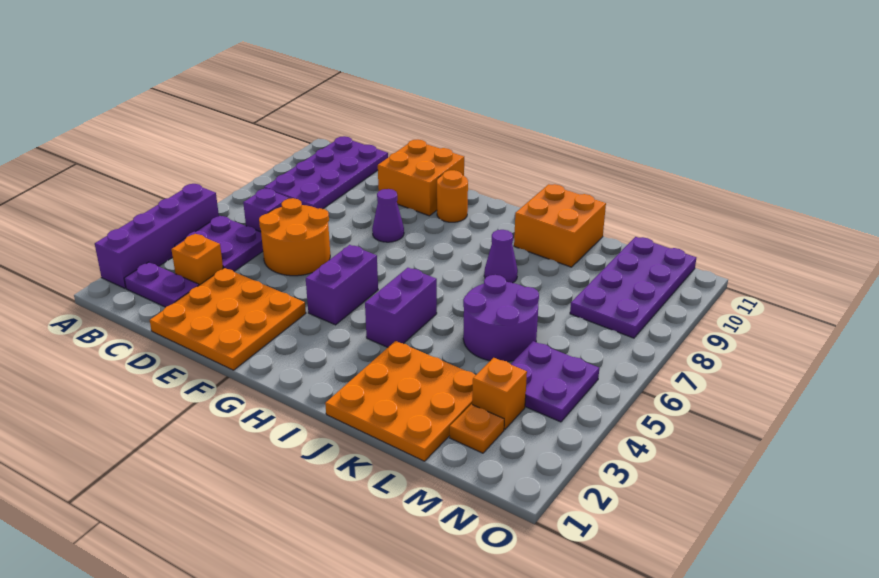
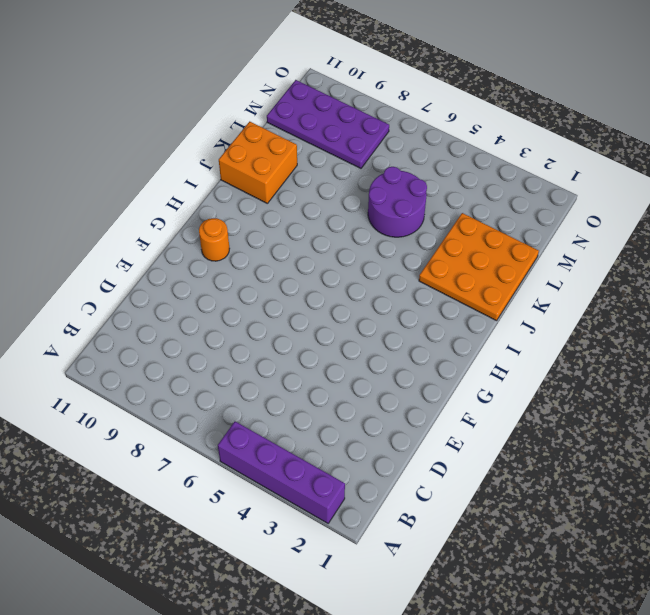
none -> purple 1x2 plate [124,262,199,307]
none -> purple 2x2 plate [175,216,263,271]
none -> purple 2x4 plate [264,136,388,209]

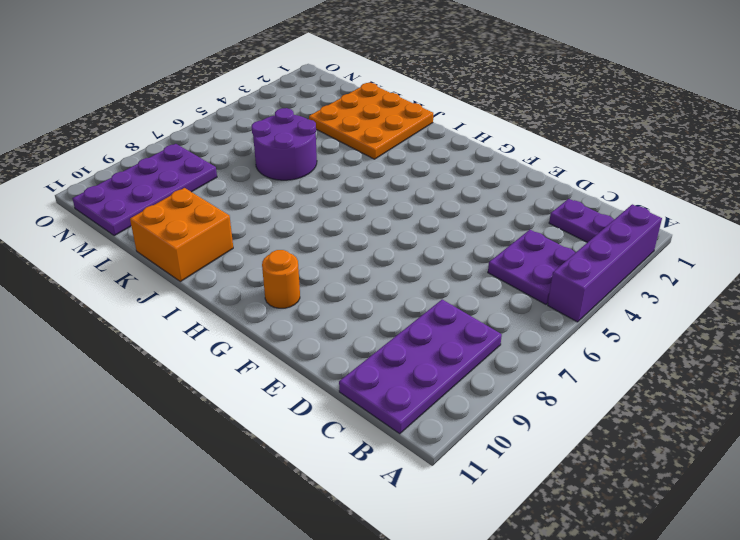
none -> orange 1x1 brick [171,234,223,285]
none -> purple 1x1 brick [243,189,289,232]
none -> orange 3x3 plate [150,268,306,370]

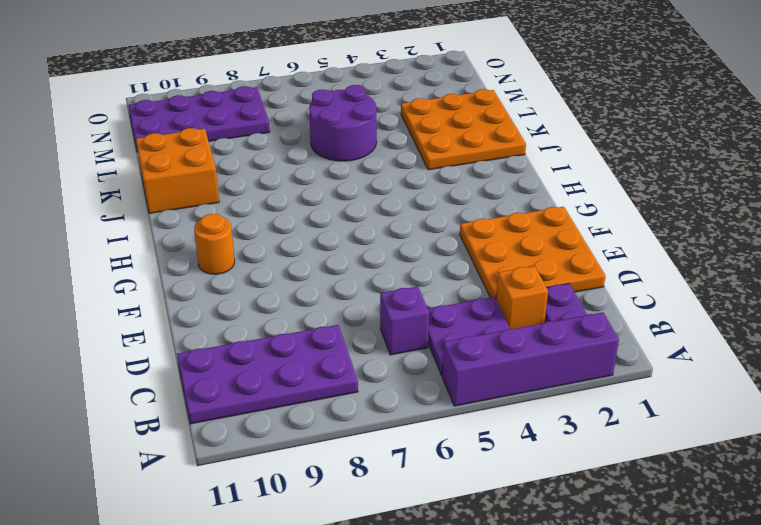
none -> orange 2x2 round brick [259,198,330,276]
none -> orange 2x2 brick [378,139,464,216]
none -> purple 1x1 cone [372,189,404,242]

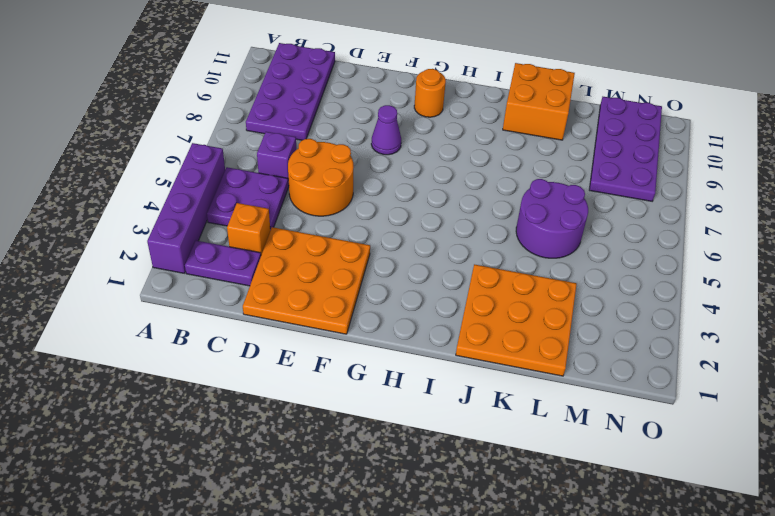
none -> orange 2x2 brick [378,139,464,216]
none -> purple 1x2 brick [306,245,378,325]
none -> purple 1x2 brick [365,268,437,347]

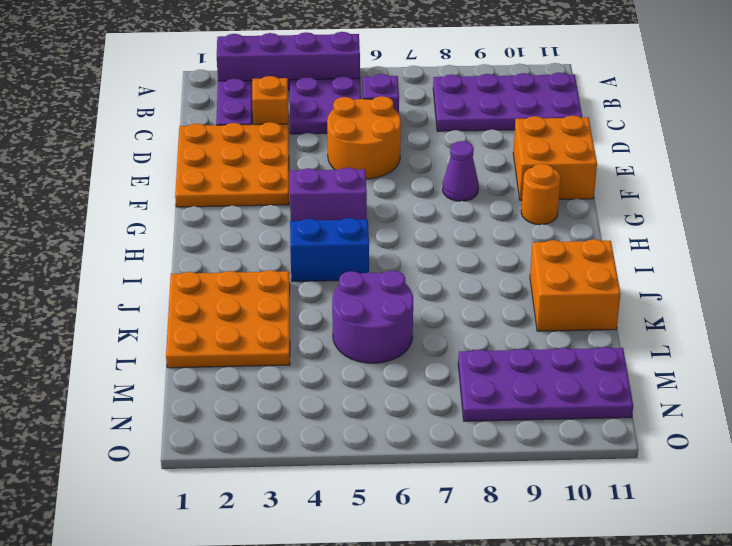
blue 1x2 brick [290,218,369,282] -> purple 1x2 brick [365,268,437,347]
none -> purple 1x1 cone [484,230,518,283]
none -> orange 1x1 plate [450,404,504,453]
none -> orange 1x1 brick [472,358,527,429]

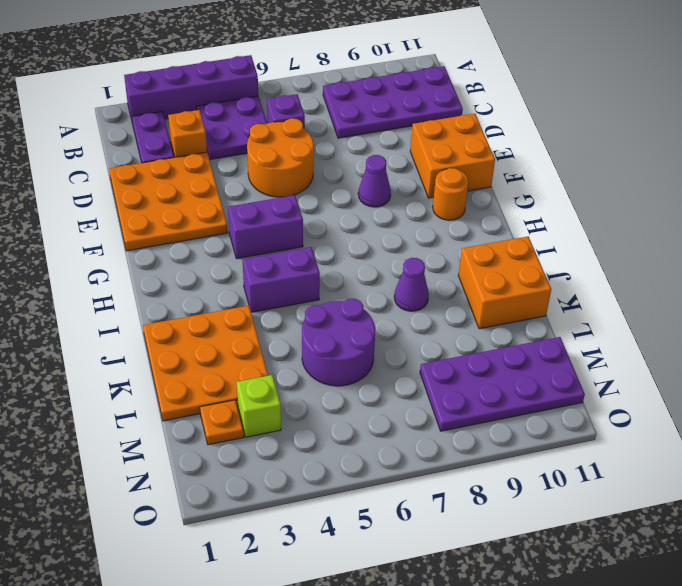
lime 1x1 brick [236,375,281,437] -> orange 1x1 brick [472,358,527,429]
none -> purple 2x2 plate [511,341,599,422]

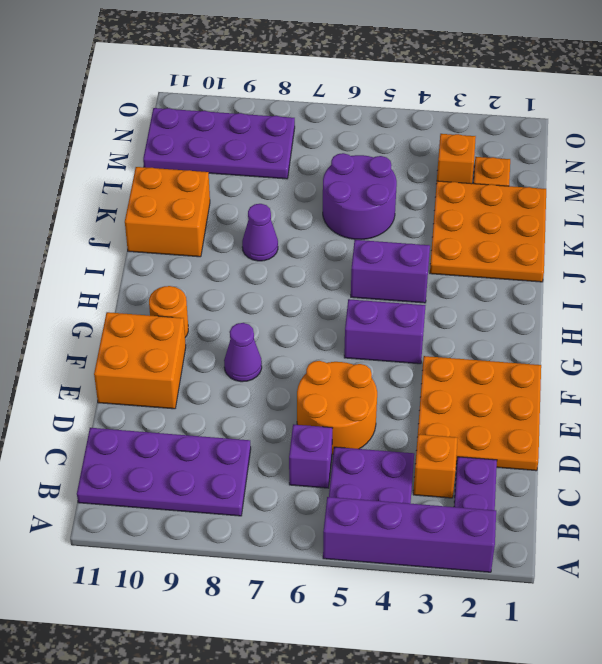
none -> purple 2x2 plate [511,341,599,422]

